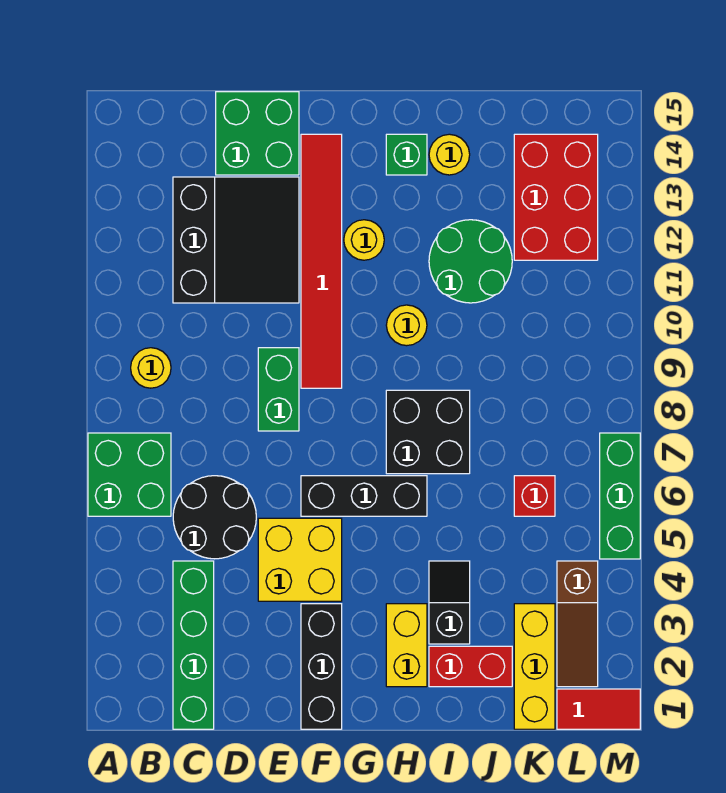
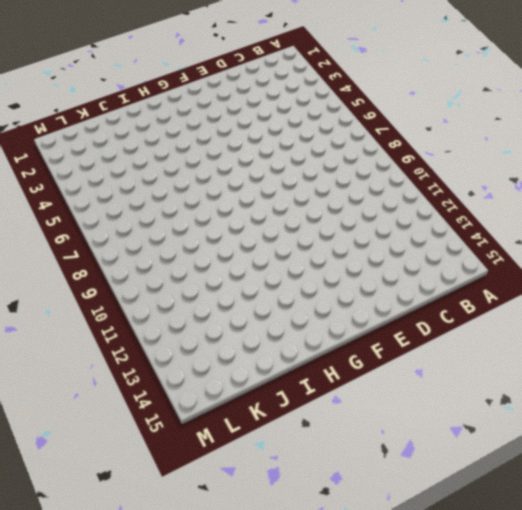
none -> green 2x2 brick [88,433,171,516]
none -> yellow 1x1 round brick [131,348,171,388]
none -> green 1x4 brick [173,561,214,729]

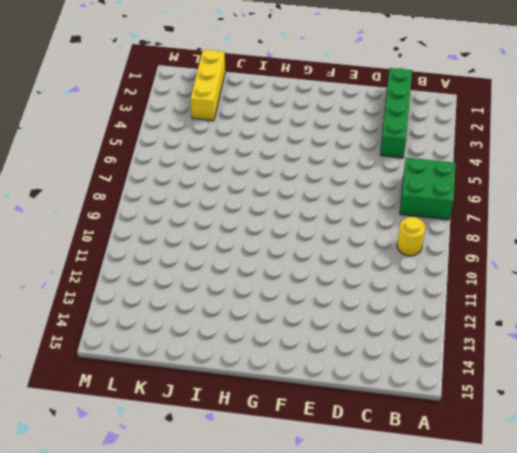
none -> black 2x2 round brick [173,476,256,559]
none -> black 3x3 slope [173,177,299,303]
none -> green 2x2 brick [216,92,299,175]

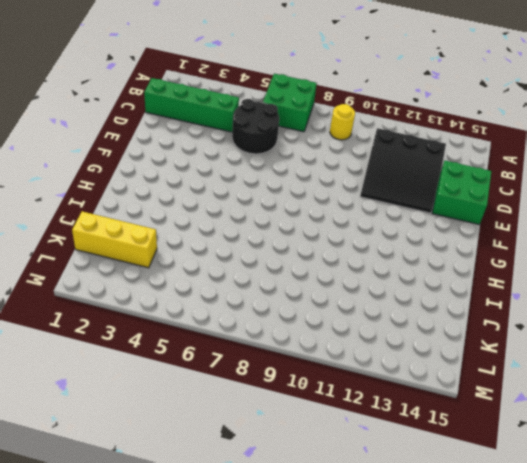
none -> yellow 2x2 brick [258,518,342,601]
none -> green 1x2 brick [258,348,299,431]
none -> black 1x3 brick [301,604,342,729]

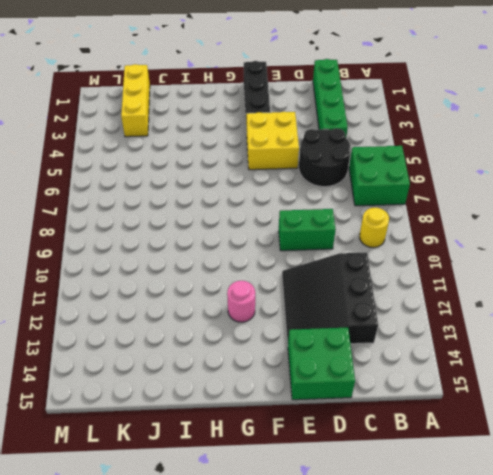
green 1x2 brick [279,209,336,251] -> green 1x2 brick turned to [258,348,299,431]
pink 1x1 round brick [227,281,255,322] -> yellow 1x1 round brick [344,220,384,260]
none -> black 1x3 brick [301,476,427,516]
none -> red 1x6 tile [301,134,342,388]
none -> yellow 1x2 brick [386,604,427,687]

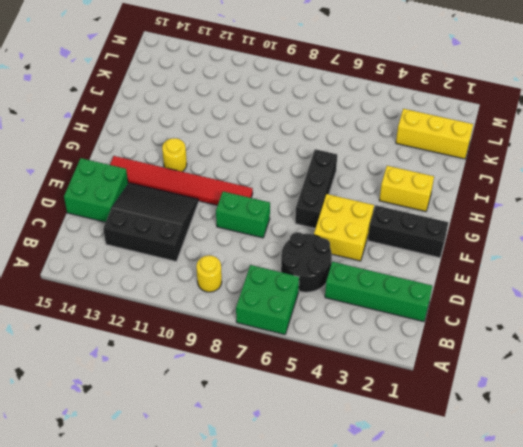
none -> black 2x2 brick [386,390,470,474]
none -> yellow 1x1 round brick [386,305,427,346]
none -> green 1x1 brick [386,134,427,175]

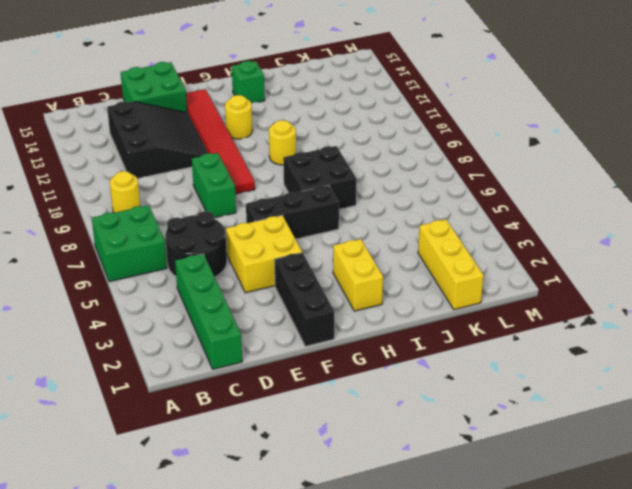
none -> red 1x2 brick [429,646,512,687]
none -> black 1x2 slope [429,561,470,644]
none -> green 2x2 round brick [429,220,512,303]

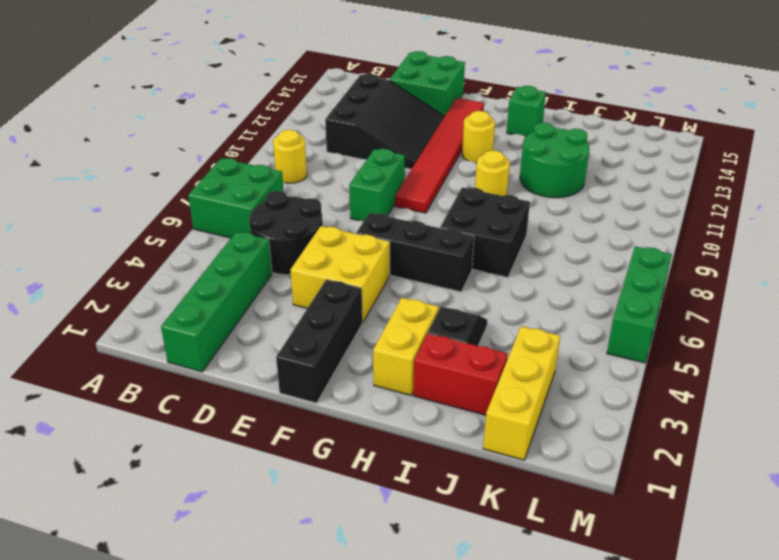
none -> yellow 1x1 round brick [429,134,470,175]
none -> red 1x1 brick [514,476,555,516]
none -> red 2x3 brick [514,134,598,260]

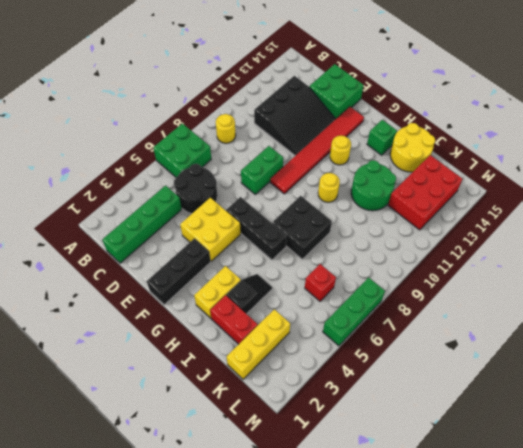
yellow 2x2 round brick [390,123,435,172] -> yellow 1x1 round brick [429,134,470,175]
none -> red 1x2 tile [557,689,640,729]
none -> brown 1x3 slope [557,561,598,687]

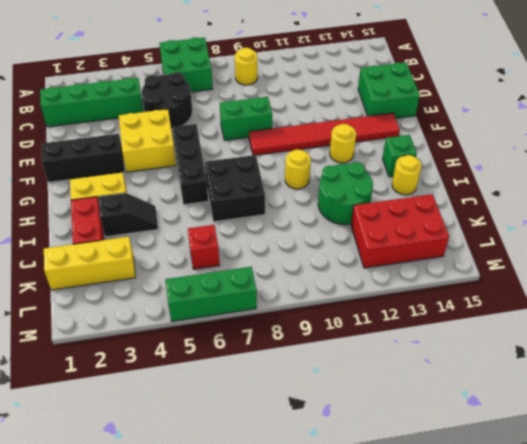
none -> black 3x3 slope [173,177,299,303]
none -> red 1x2 tile [557,689,640,729]
none -> brown 1x3 slope [557,561,598,687]

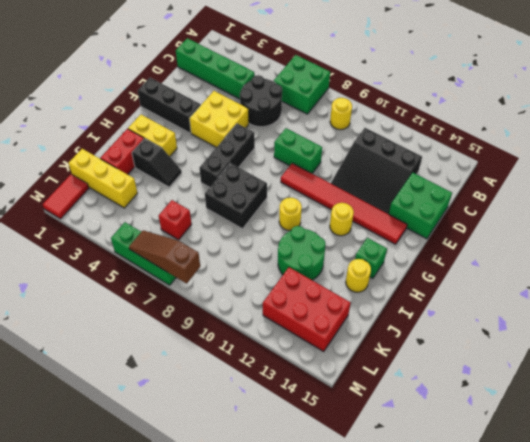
brown 1x3 slope [129,230,200,283] -> brown 1x3 slope moved to [557,561,598,687]

